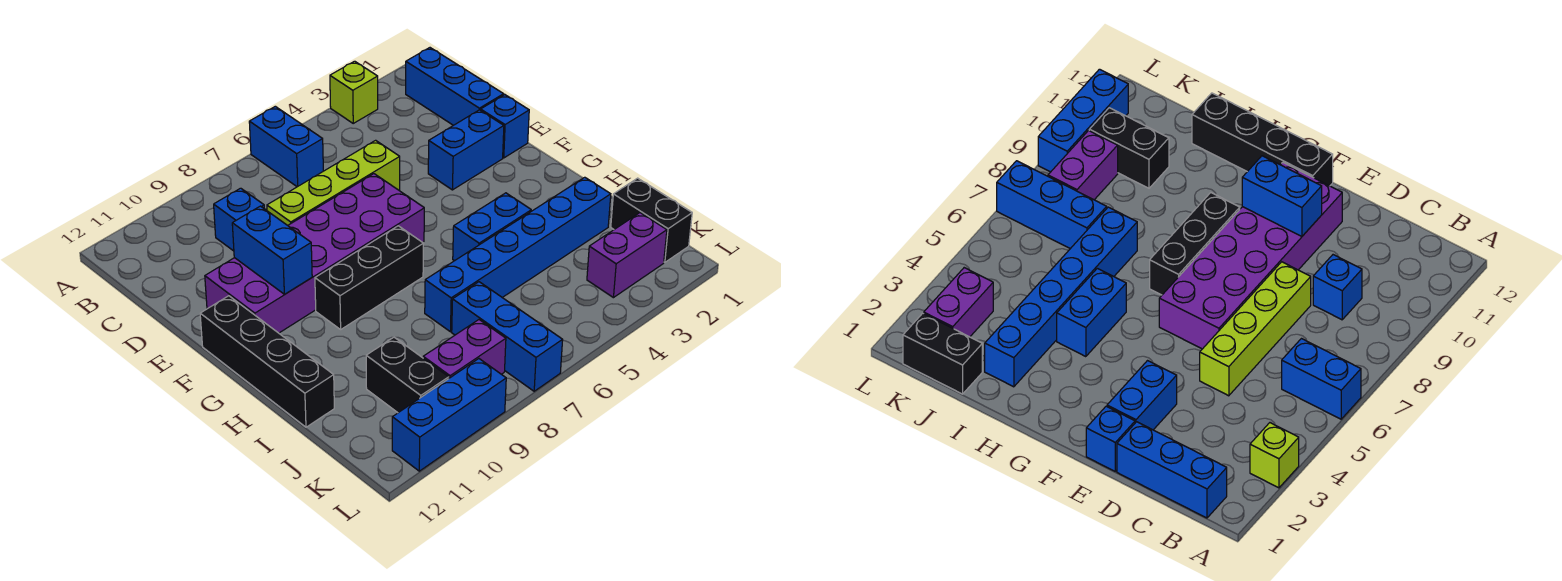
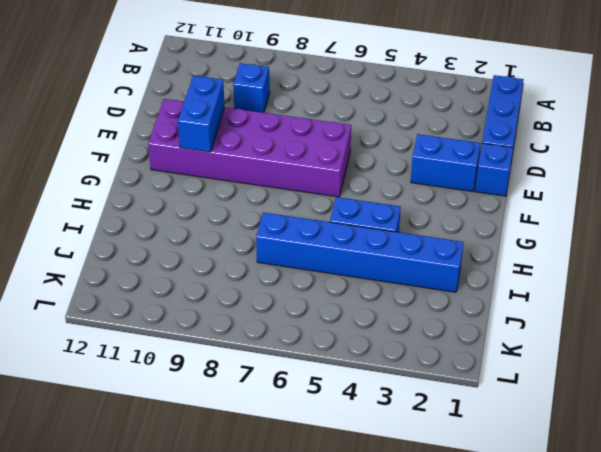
none -> lime 1x1 brick [330,61,378,123]
none -> blue 1x2 brick [249,106,323,187]
none -> lime 1x4 brick [267,140,400,225]

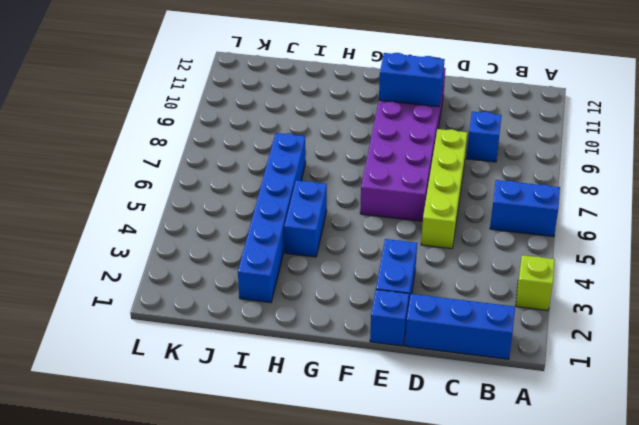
none -> black 1x4 brick [200,296,334,427]
none -> black 1x3 brick [315,226,424,329]
none -> black 1x2 brick [611,178,692,262]

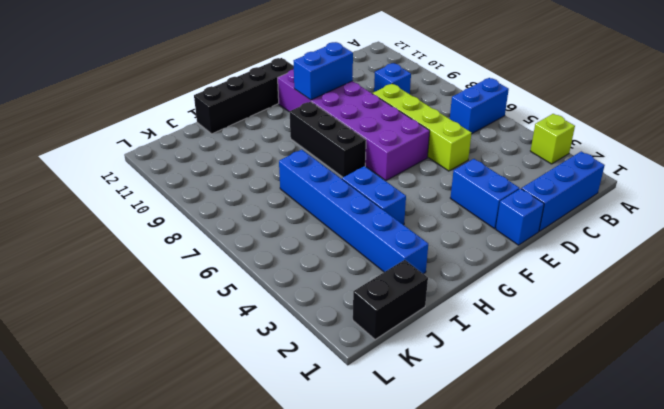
none -> blue 1x3 brick [452,282,563,391]
none -> black 1x2 brick [366,337,449,413]
none -> purple 1x2 brick [587,213,667,298]

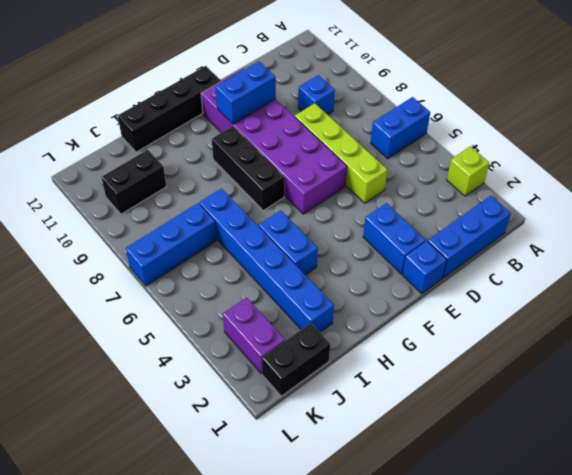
none -> purple 1x2 brick [423,320,506,378]
none -> blue 1x3 brick [392,359,506,471]

